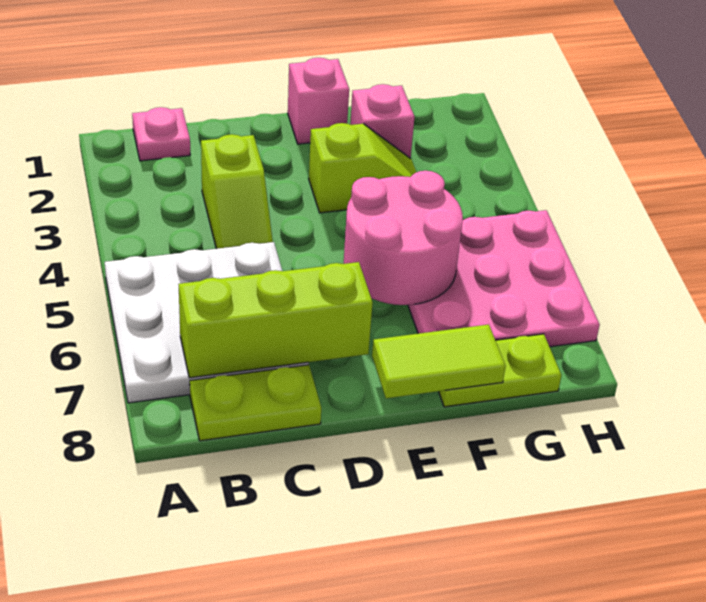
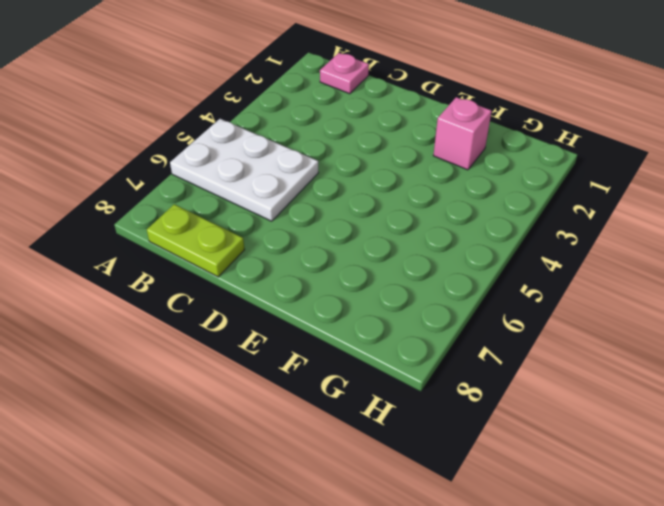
white 2x3 plate [170,119,319,221] -> white 3x3 plate [105,242,309,403]
none -> lime 1x2 slope [201,134,273,249]
none -> pink 1x1 brick [288,58,349,144]
none -> lime 1x2 slope [309,123,416,213]

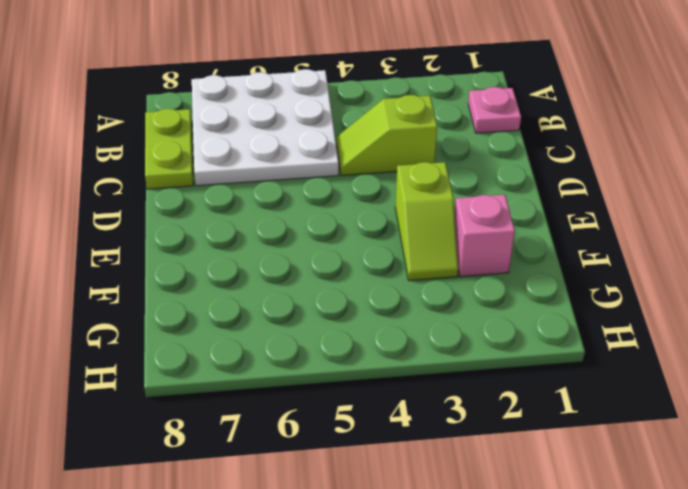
none -> pink 1x1 brick [288,58,349,144]
none -> pink 3x3 plate [408,210,600,347]
none -> lime 1x2 plate [439,334,561,407]

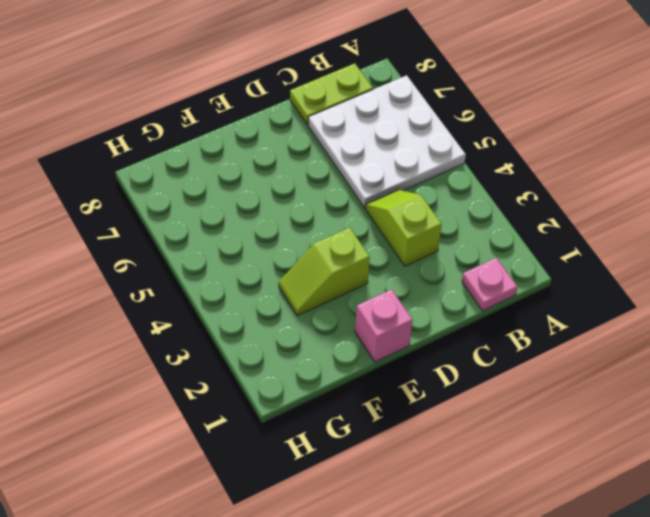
none -> pink 1x1 brick [350,84,415,158]
none -> pink 3x3 plate [408,210,600,347]
none -> lime 1x2 plate [439,334,561,407]

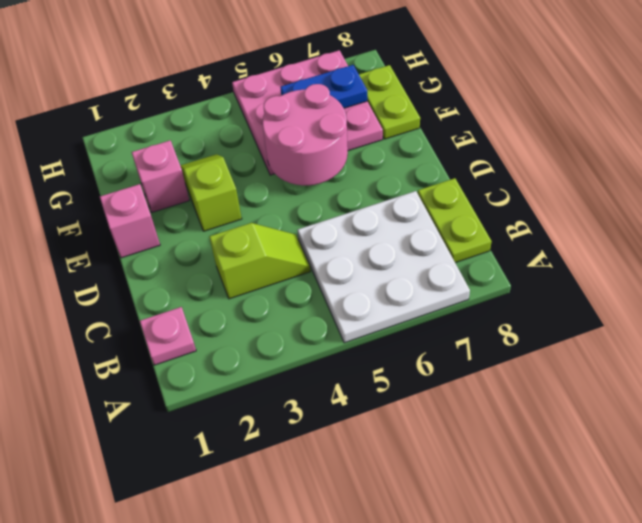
blue 1x2 plate [280,65,367,108] -> none
none -> lime 1x3 brick [179,262,373,378]
none -> lime 1x2 tile [372,325,506,398]

